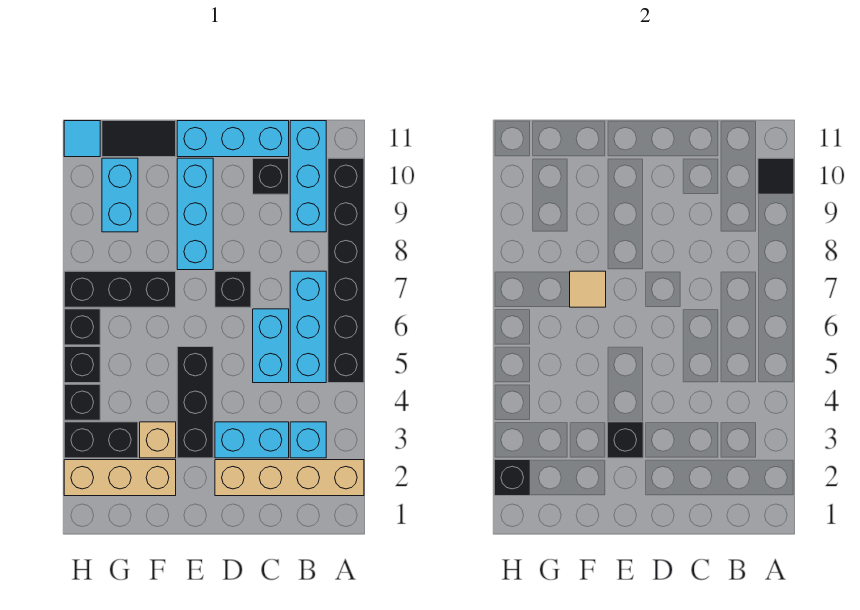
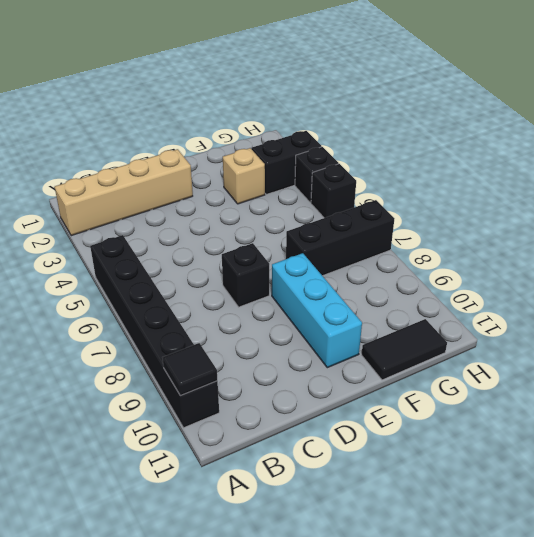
none -> cyan 1x1 brick [290,422,326,458]
none -> cyan 1x3 brick [290,271,326,383]
none -> cyan 1x3 brick [290,121,326,232]

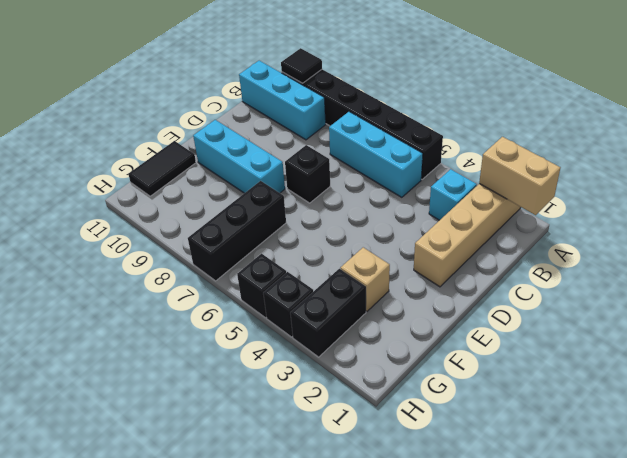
tan 1x2 brick [479,137,560,215] -> none
none -> cyan 1x2 brick [215,422,289,458]
none -> cyan 1x2 brick [253,309,289,383]
none -> black 1x1 brick [253,158,289,194]

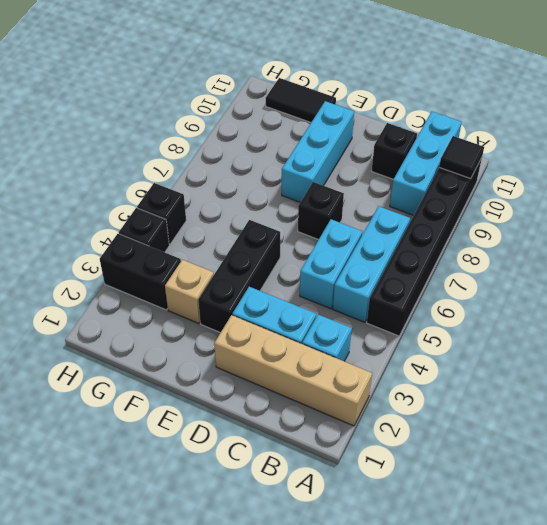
none -> cyan 1x3 brick [177,121,289,157]
none -> tan 1x3 brick [64,460,176,496]
none -> black 1x3 brick [64,271,176,307]

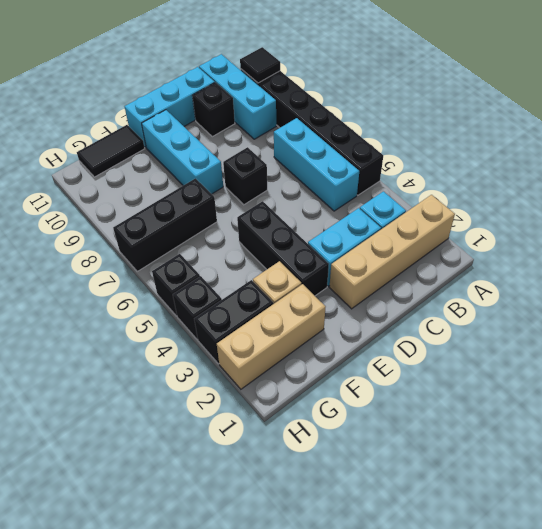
none -> cyan 1x2 brick [253,309,289,383]
none -> cyan 1x2 brick [102,158,138,232]
none -> black 1x1 brick [64,309,100,345]

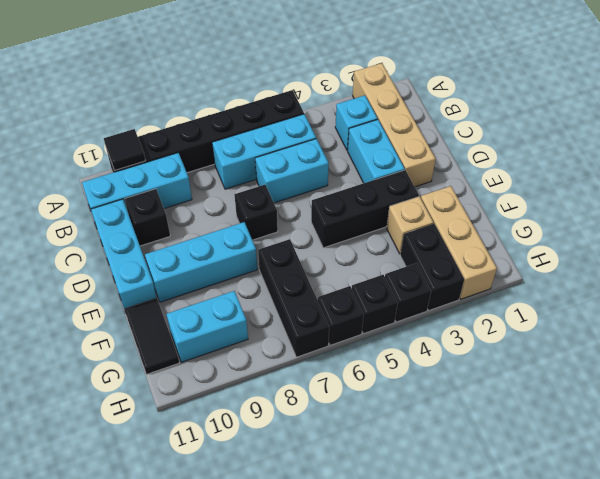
none -> cyan 1x1 tile [64,121,100,157]
none -> black 1x1 brick [607,422,643,458]
none -> tan 1x1 tile [570,271,606,307]

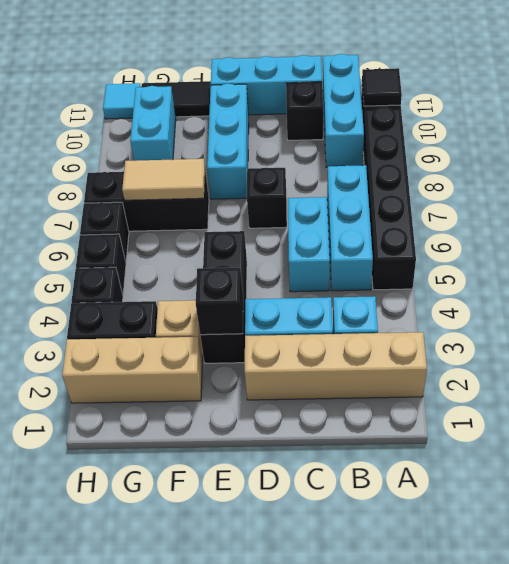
tan 1x2 tile [122,159,205,200] -> tan 1x1 tile [570,271,606,307]
none -> black 1x1 brick [494,460,530,496]

